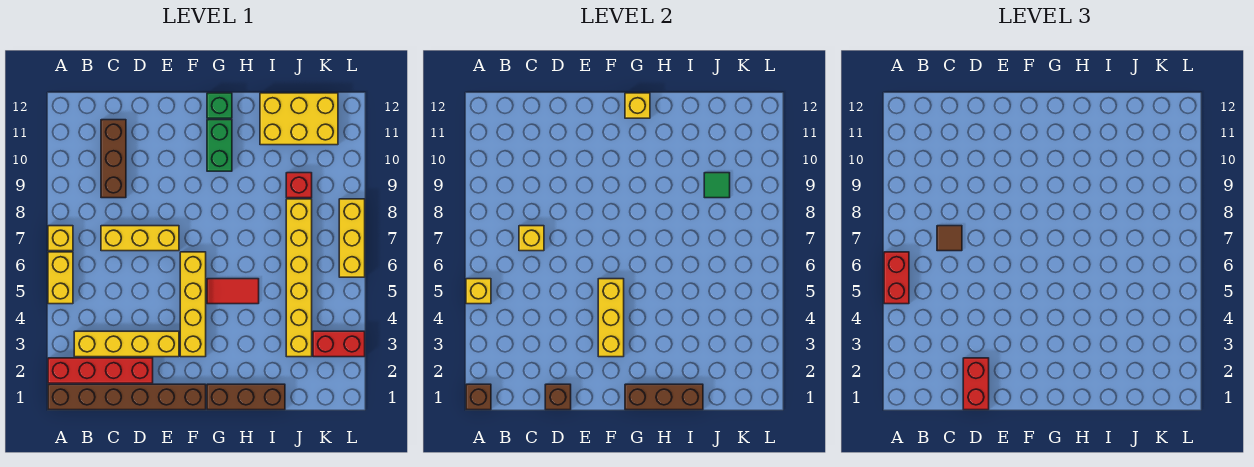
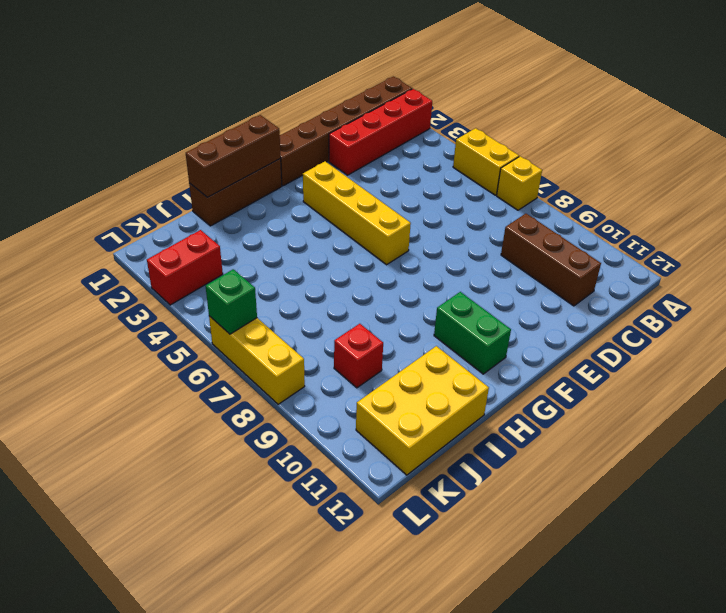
green 1x1 brick [206,269,257,334] -> green 1x1 brick moved to [207,93,232,118]
none -> yellow 1x4 brick [74,331,179,357]
none -> yellow 1x3 brick [101,226,179,251]
none -> red 1x2 tile [207,279,259,304]

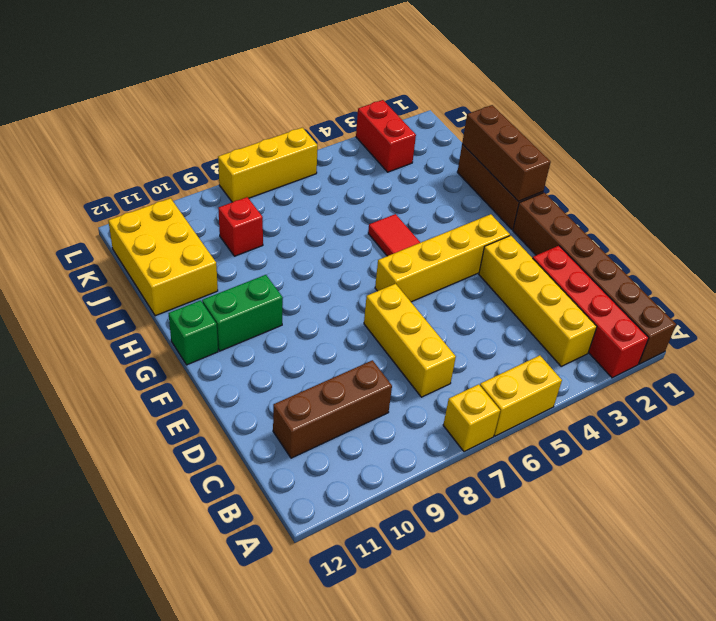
none -> yellow 1x6 brick [286,199,312,357]
none -> brown 1x1 brick [466,384,491,410]
none -> yellow 1x1 brick [466,279,491,304]

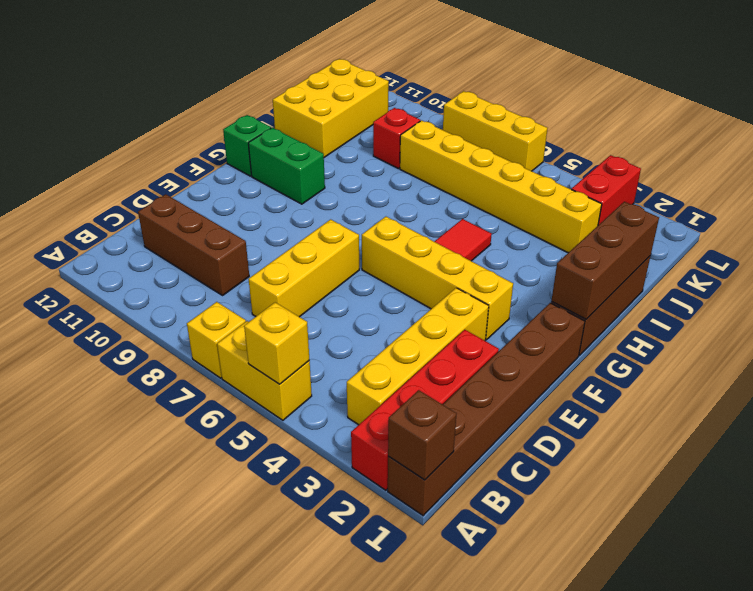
none -> yellow 1x1 brick [519,226,544,251]
none -> brown 1x1 brick [545,384,571,410]
none -> yellow 1x3 brick [598,279,624,357]

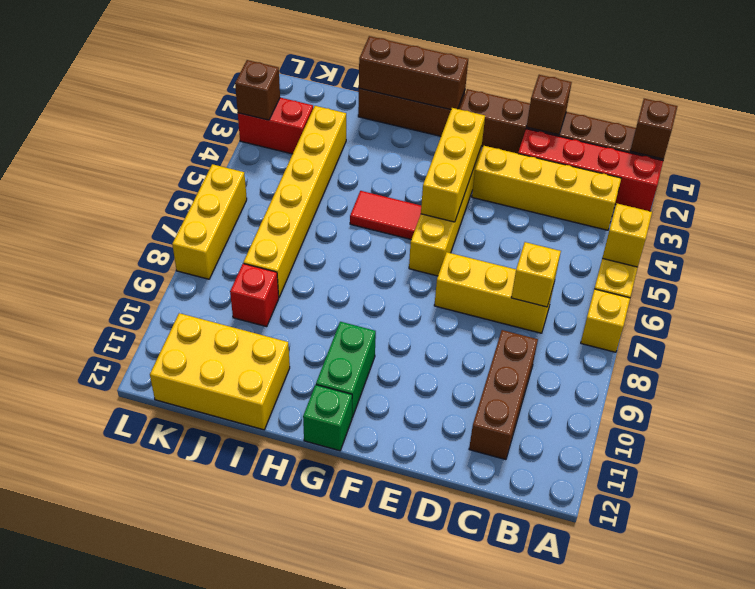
brown 1x1 brick [235,60,280,120] -> none
none -> yellow 1x1 brick [625,93,650,118]
none -> green 1x1 tile [704,173,730,198]
none -> red 1x2 brick [884,252,909,304]

